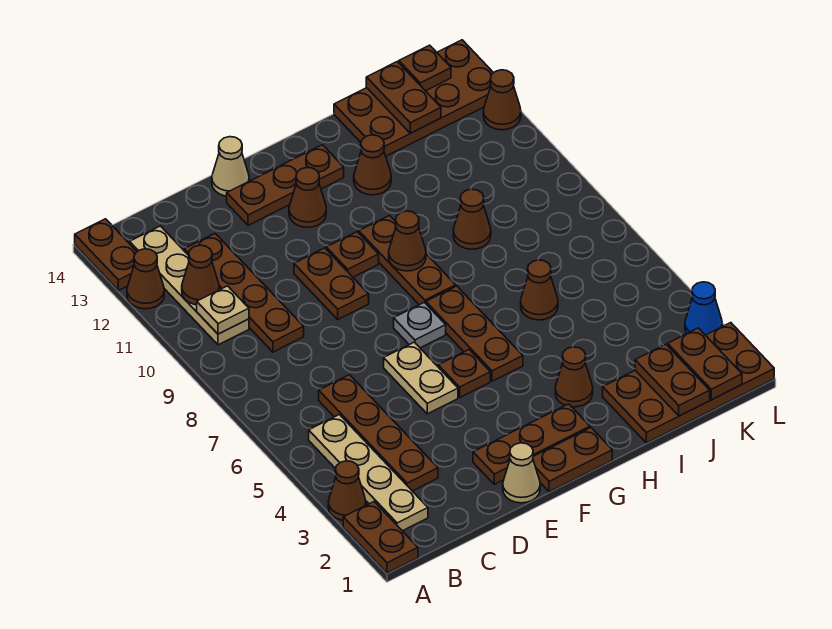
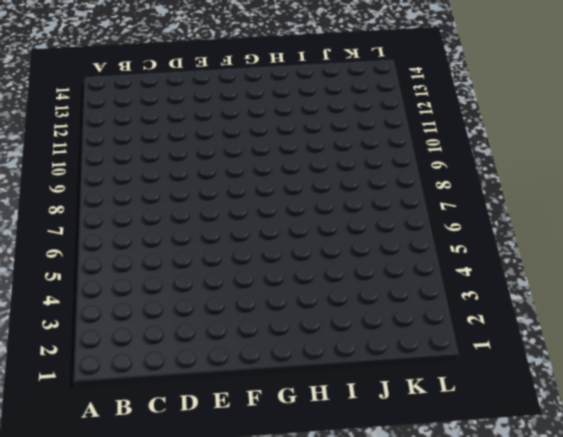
none -> brown 1x2 plate [343,502,418,573]
none -> brown 1x1 cone [328,461,366,520]
none -> brown 1x1 cone [127,249,164,309]
none -> brown 1x2 plate [75,219,137,290]

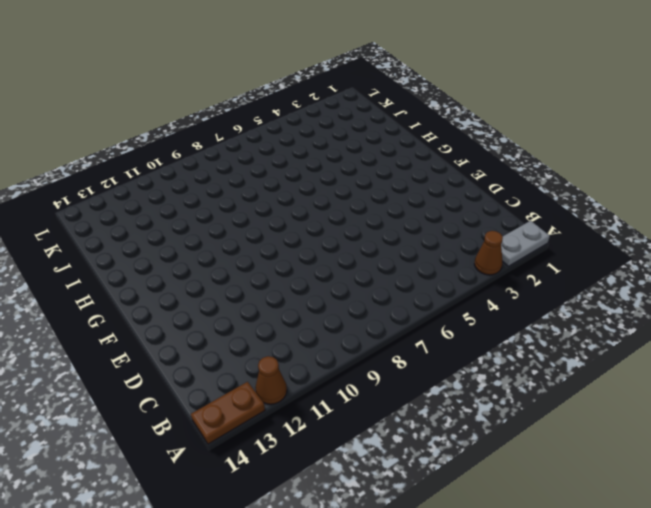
grey 1x2 plate [501,221,550,266] -> brown 1x2 plate [343,502,418,573]
none -> tan 1x4 plate [309,415,428,531]
none -> tan 1x4 plate [130,226,249,345]
none -> brown 1x4 plate [319,375,438,491]
none -> brown 1x4 plate [184,234,304,352]

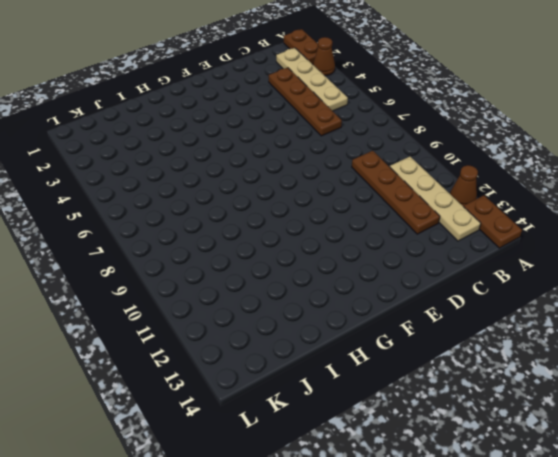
none -> tan 1x1 cone [503,443,540,503]
none -> brown 1x3 plate [473,404,590,484]
none -> tan 1x2 plate [384,342,458,414]
none -> brown 1x2 plate [294,248,369,319]

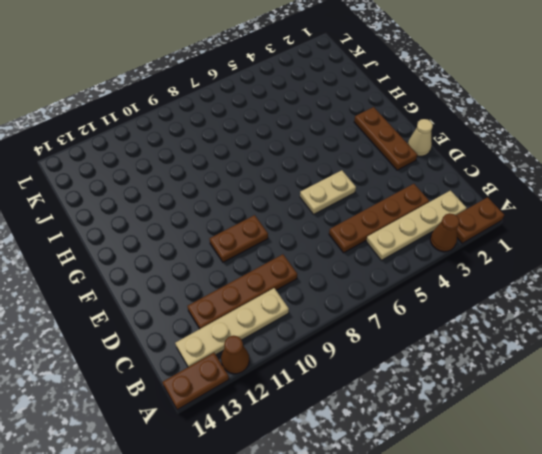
none -> brown 1x3 plate [227,145,344,225]
none -> tan 1x1 cone [212,137,249,196]
none -> brown 1x2 plate [533,428,612,492]
none -> brown 1x1 plate [438,350,490,397]

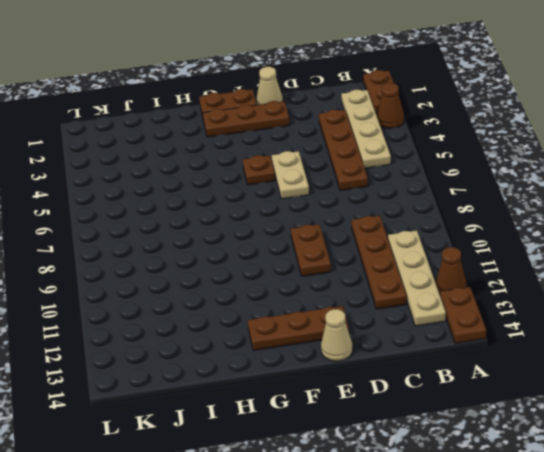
none -> grey 1x1 plate [394,302,446,348]
none -> brown 1x1 plate [326,232,379,277]
none -> brown 1x1 cone [289,167,326,227]
none -> brown 1x3 plate [426,286,523,381]

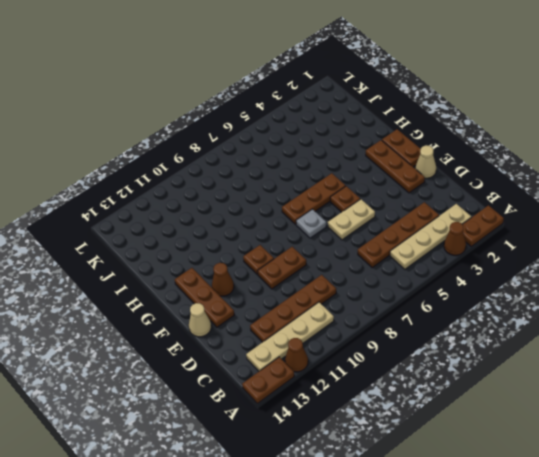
none -> brown 1x3 plate [359,215,456,305]
none -> brown 1x1 cone [555,347,593,407]
none -> brown 1x1 cone [354,135,391,195]
none -> brown 2x4 plate [603,323,774,443]

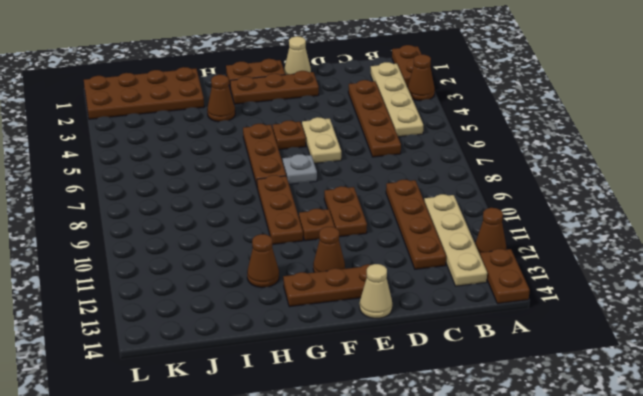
none -> brown 1x1 cone [521,260,558,320]
none -> brown 1x1 cone [453,189,491,249]
none -> brown 2x4 plate [334,40,493,156]
none -> blue 1x1 cone [685,282,722,335]

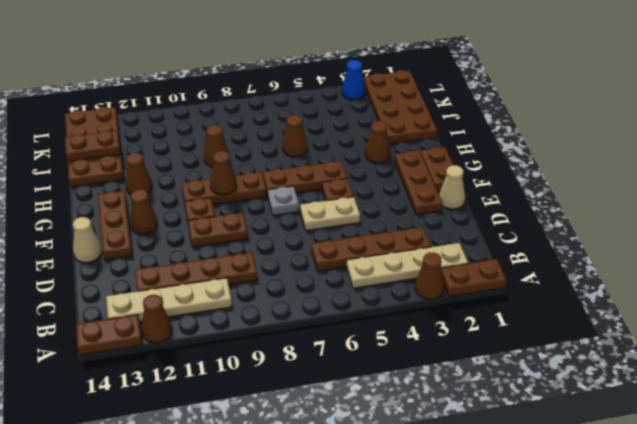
none -> brown 1x1 cone [483,70,521,130]
none -> tan 1x1 plate [197,286,249,334]
none -> brown 1x1 cone [182,245,219,305]
none -> brown 1x2 plate [635,344,710,416]

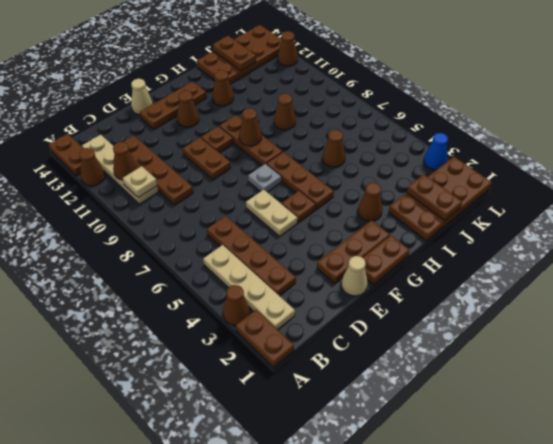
none -> brown 1x2 plate [668,328,742,400]
none -> brown 1x1 plate [399,45,451,91]

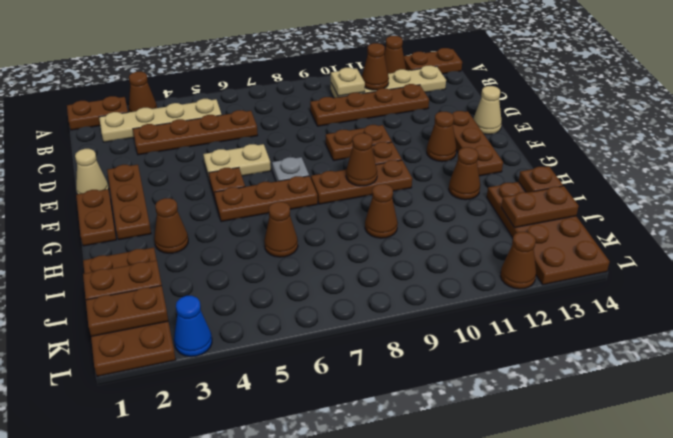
brown 1x1 plate [519,166,563,193] -> brown 1x1 plate moved to [399,45,451,91]

